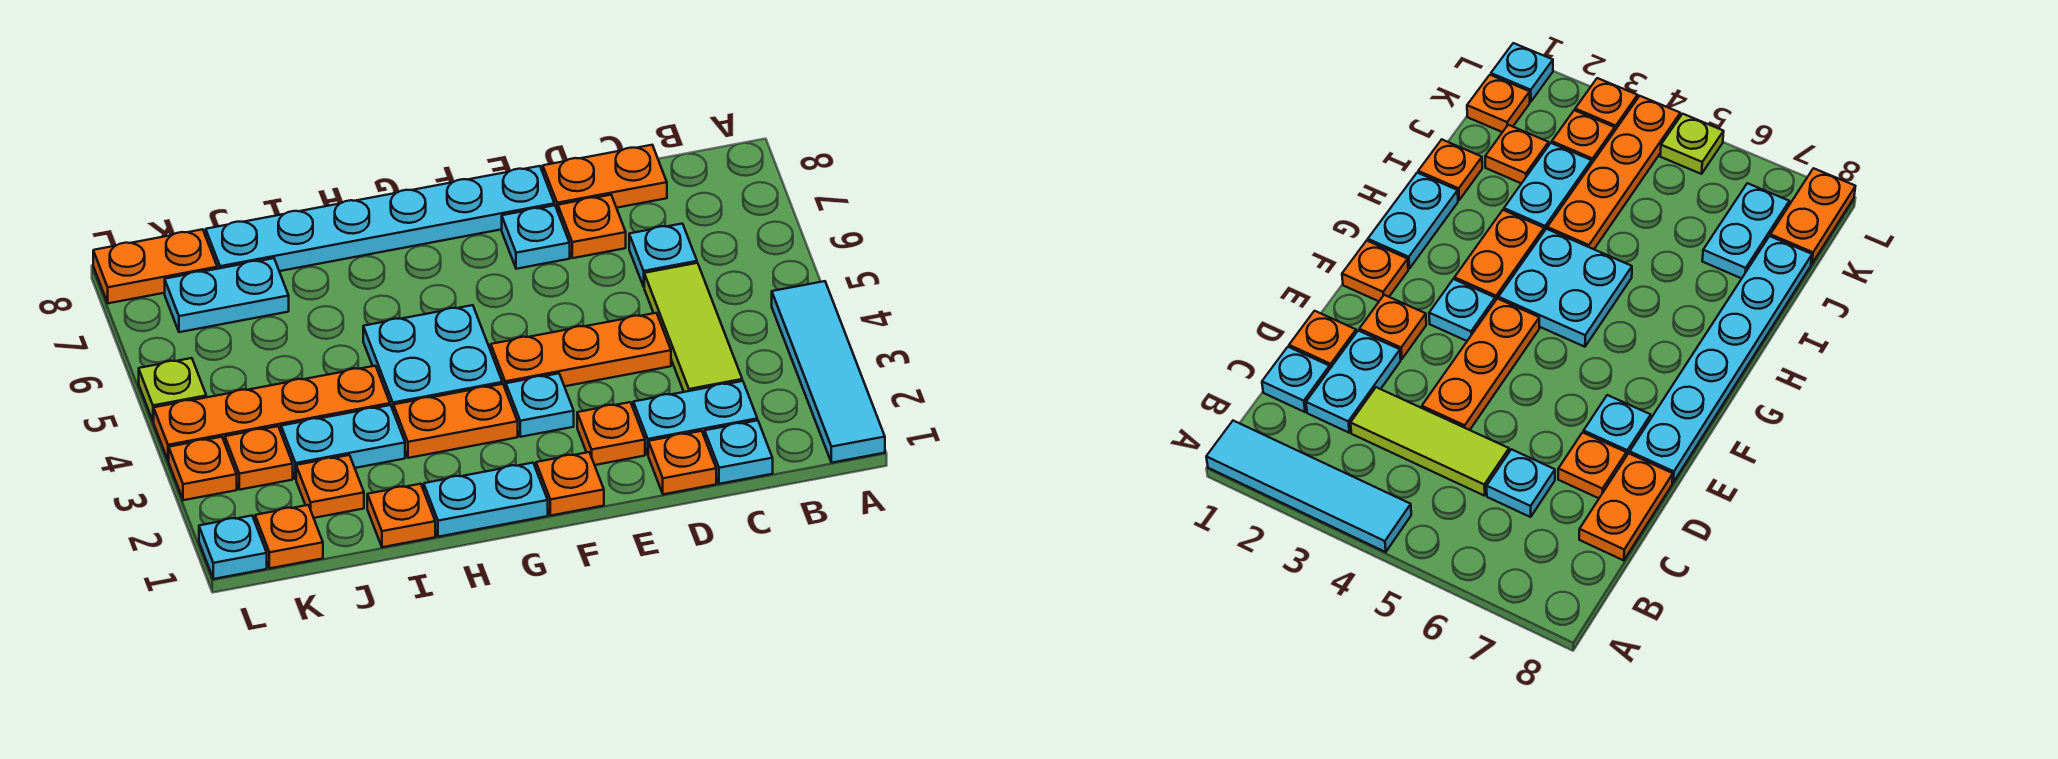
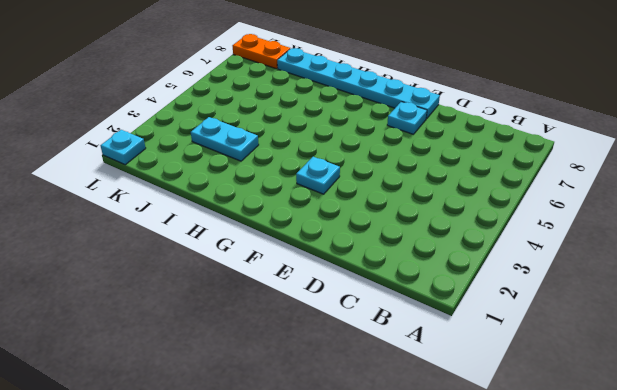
none -> cyan 1x4 tile [772,281,885,463]
none -> cyan 1x1 plate [705,420,773,484]
none -> cyan 1x2 plate [633,381,757,454]

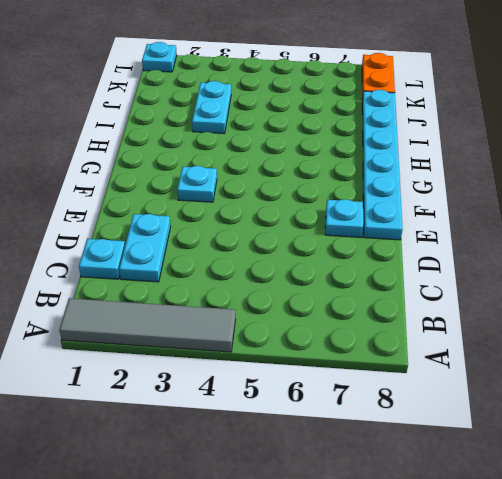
grey 1x4 tile [59,298,236,352] -> cyan 1x4 tile [772,281,885,463]
none -> lime 1x3 tile [644,263,742,392]
none -> cyan 1x1 plate [629,224,697,287]
none -> orange 1x2 plate [543,145,667,211]

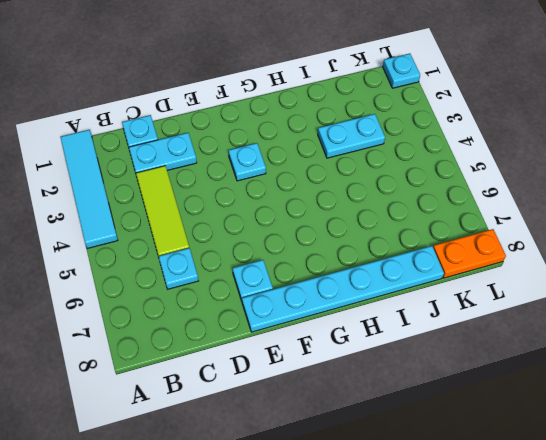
none -> orange 1x2 plate [543,145,667,211]
none -> orange 1x1 plate [648,431,716,494]
none -> orange 1x3 plate [491,313,671,390]

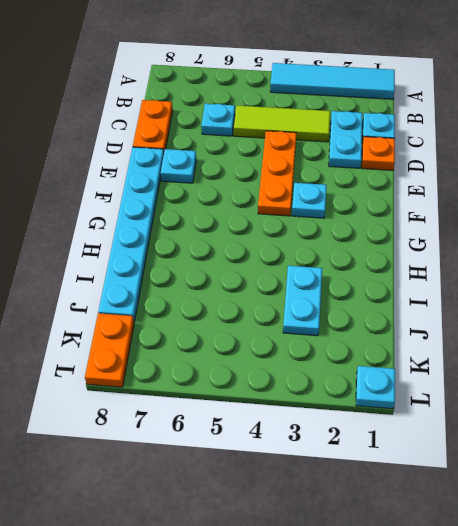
none -> orange 1x1 plate [558,195,626,258]
none -> orange 1x1 plate [577,402,645,465]
none -> orange 1x1 plate [536,452,604,515]

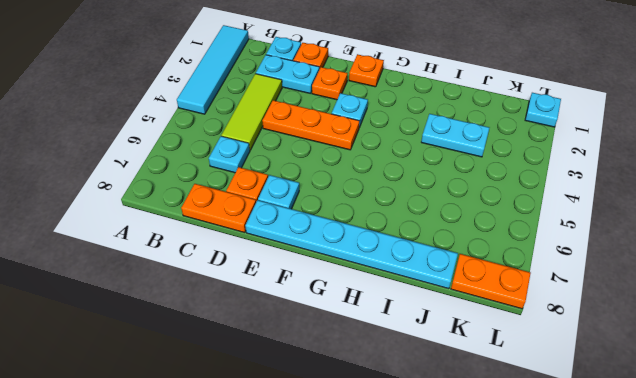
none -> cyan 1x2 plate [424,463,548,537]
none -> orange 1x2 plate [393,384,518,458]
none -> cyan 2x2 plate [363,305,502,409]

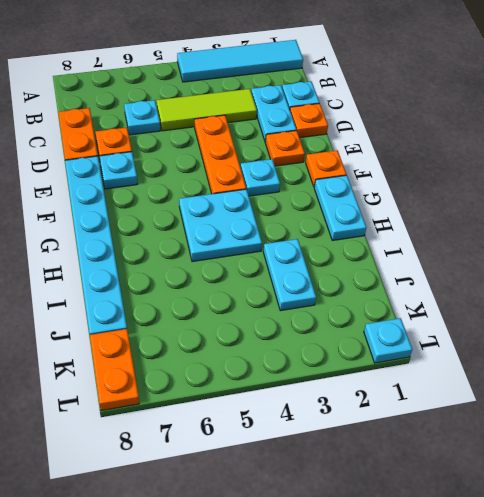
none -> orange 1x2 plate [393,384,518,458]
none -> orange 1x1 plate [367,484,435,547]
none -> orange 1x4 plate [154,366,390,461]

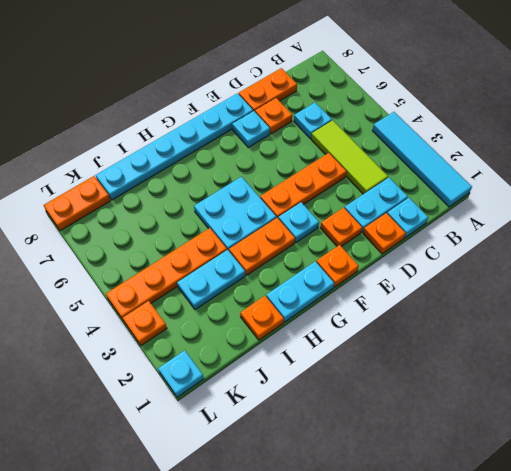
none -> orange 1x1 plate [296,455,364,518]
none -> cyan 1x2 plate [165,258,289,332]
none -> orange 1x1 plate [255,505,323,568]

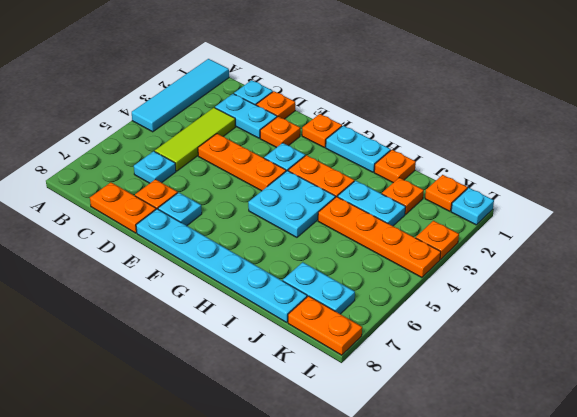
none -> orange 1x1 plate [225,426,293,490]
none -> lime 1x1 plate [139,358,206,422]

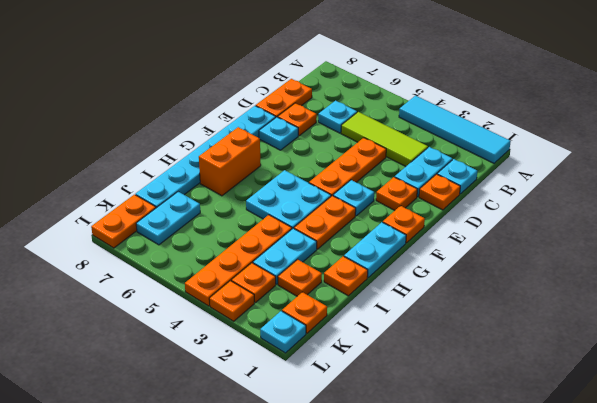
orange 1x2 brick [199,127,261,196] -> none
none -> lime 1x1 plate [139,358,206,422]

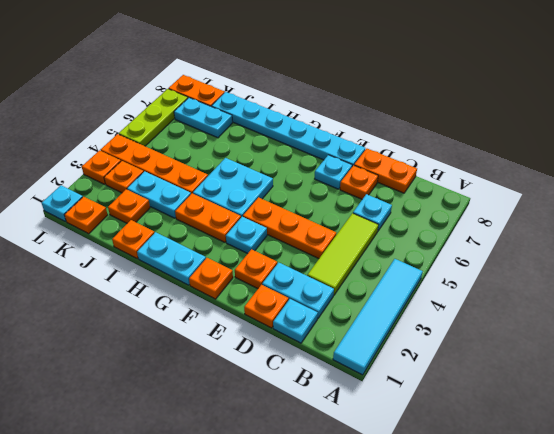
lime 1x3 plate [119,89,188,146] -> lime 1x1 plate [139,358,206,422]

